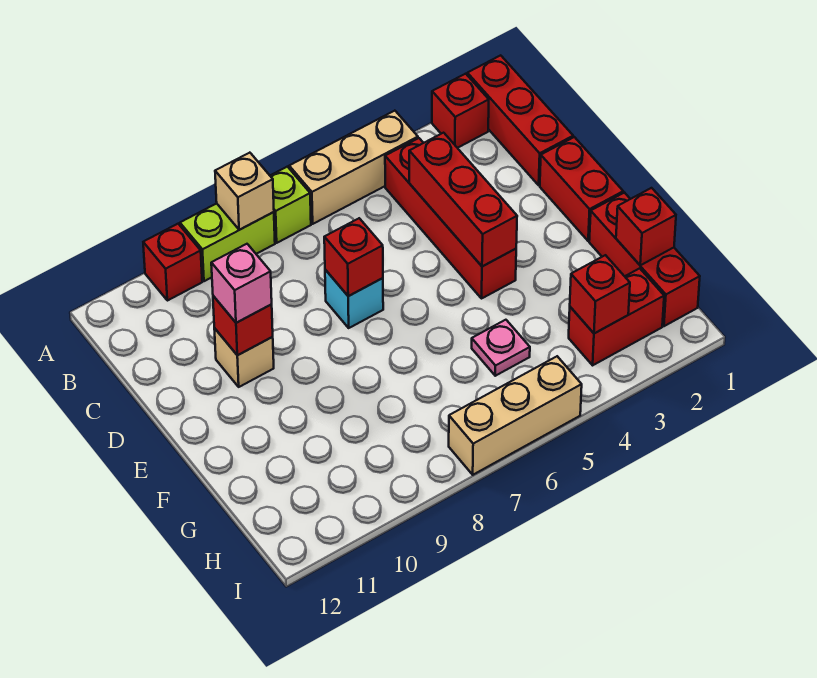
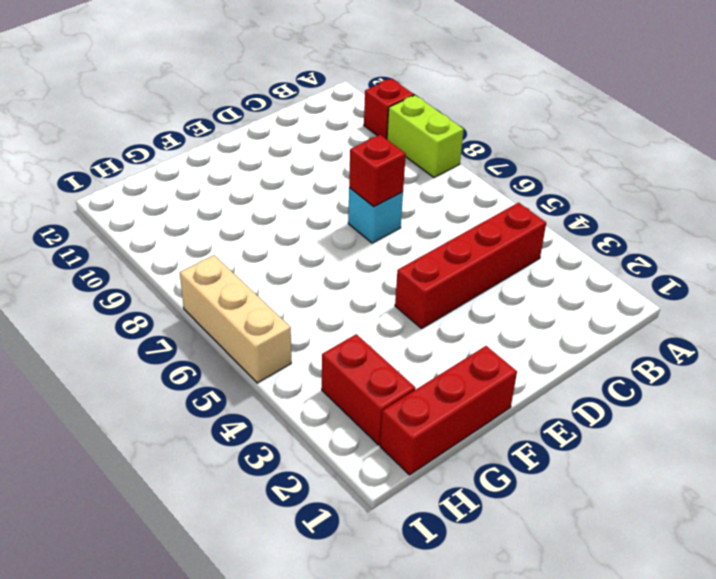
none -> red 1x3 brick [467,55,573,185]
none -> red 1x1 brick [432,74,489,148]
none -> tan 1x3 brick [289,111,418,224]

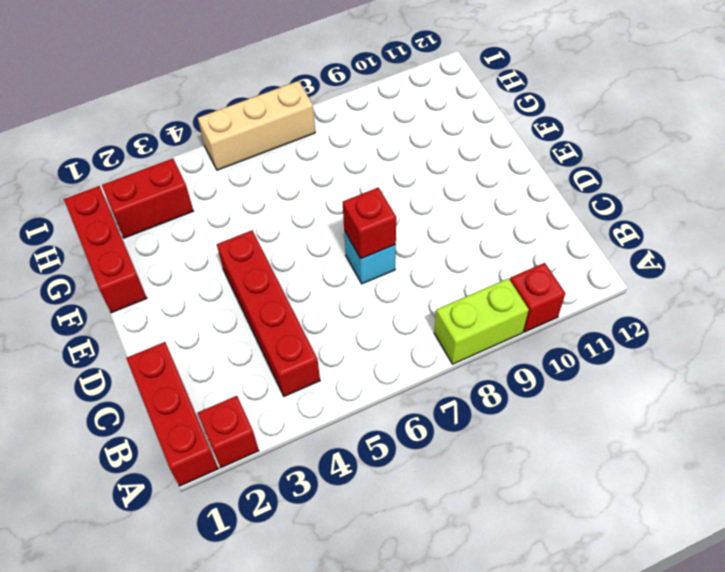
none -> tan 1x3 brick [289,111,418,224]
none -> lime 1x1 brick [270,167,311,243]
none -> red 1x2 brick [540,137,623,241]

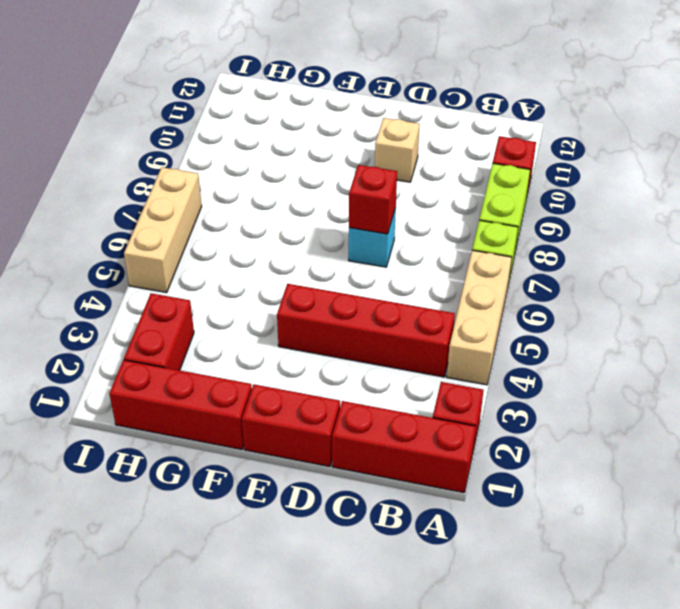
none -> pink 1x1 plate [472,320,530,376]
none -> tan 1x1 brick [215,153,274,230]
none -> red 1x3 brick [409,133,517,267]

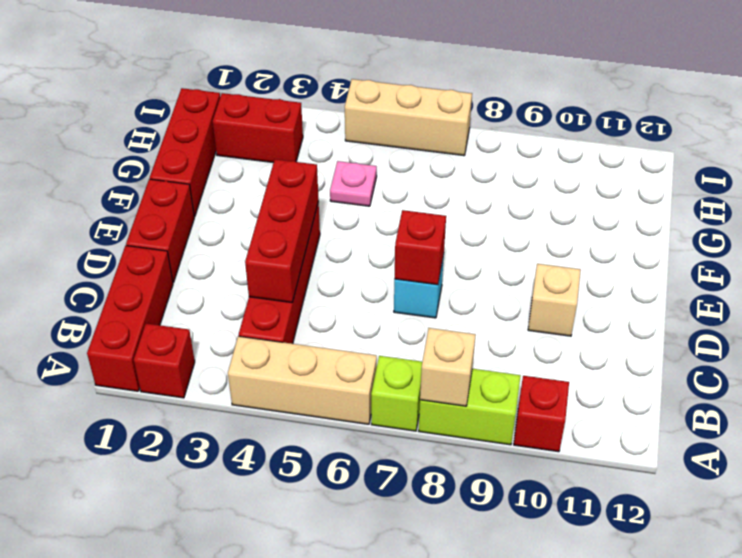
none -> red 1x1 brick [213,296,273,355]
none -> red 1x1 brick [616,188,676,265]
none -> red 1x1 brick [570,255,630,334]

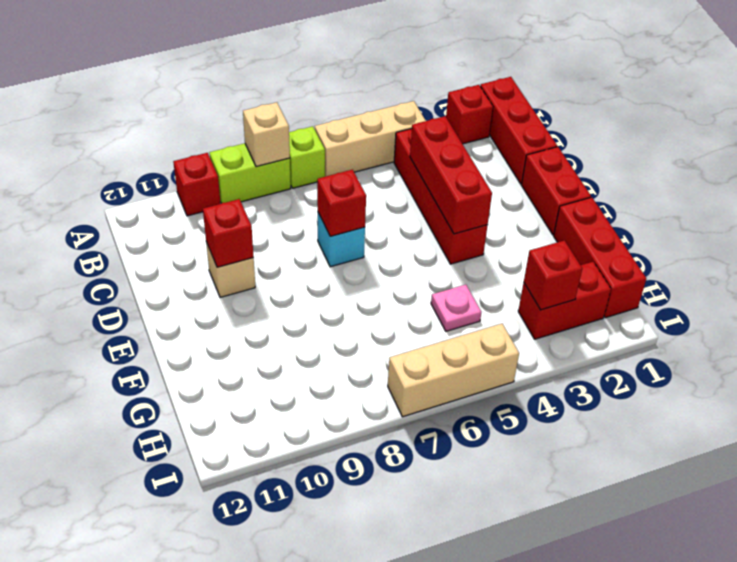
none -> red 1x1 brick [616,188,676,265]
none -> pink 1x1 brick [211,244,272,323]

